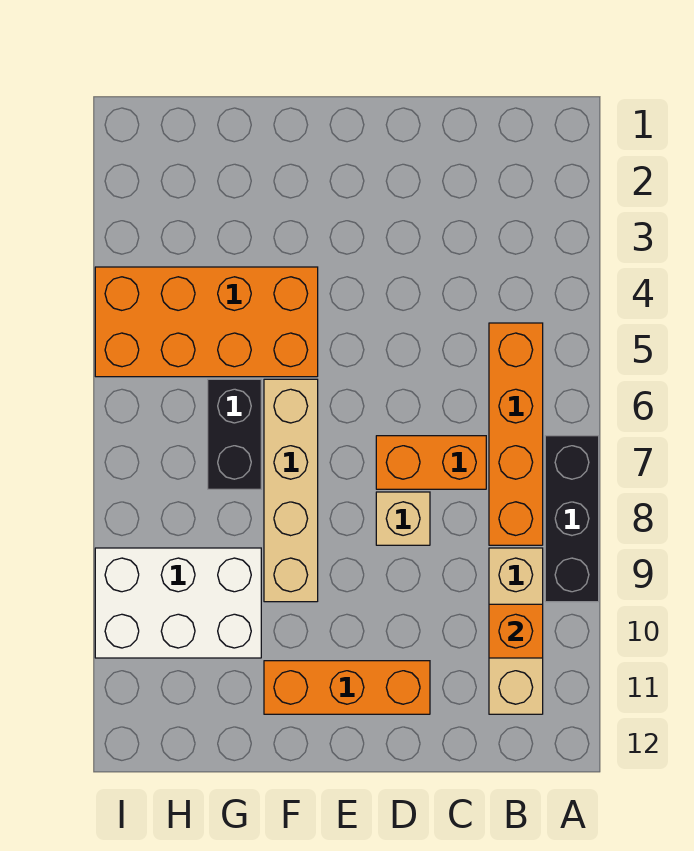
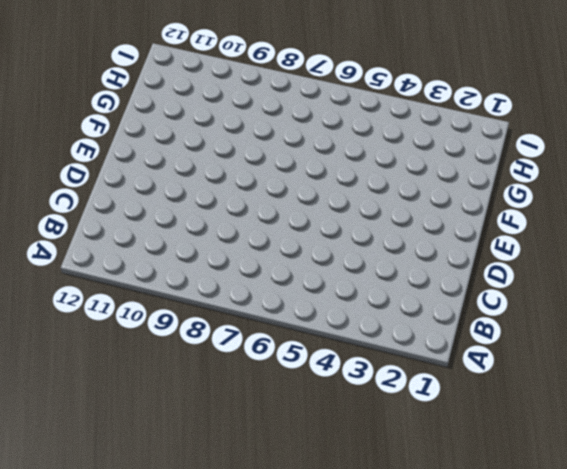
none -> black 1x3 brick [545,436,599,602]
none -> orange 1x4 brick [489,323,543,545]

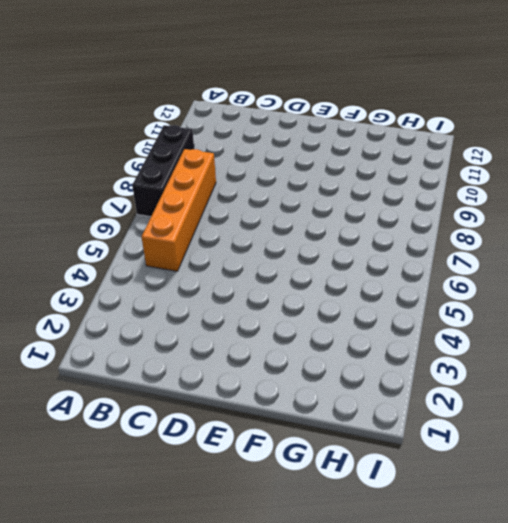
none -> tan 1x3 brick [489,548,543,714]
none -> orange 1x2 brick [376,436,486,489]

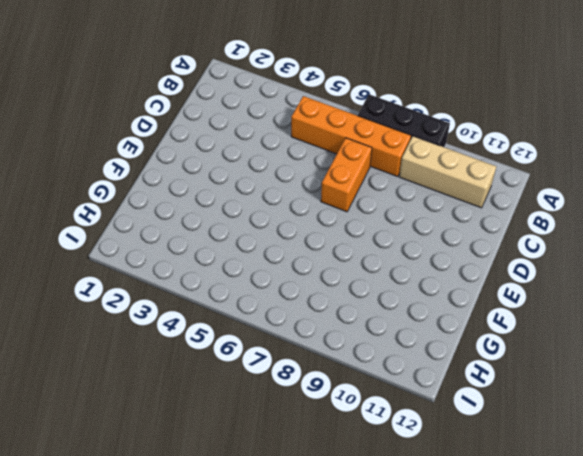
none -> tan 1x1 brick [376,492,430,545]
none -> orange 1x3 brick [264,661,430,714]

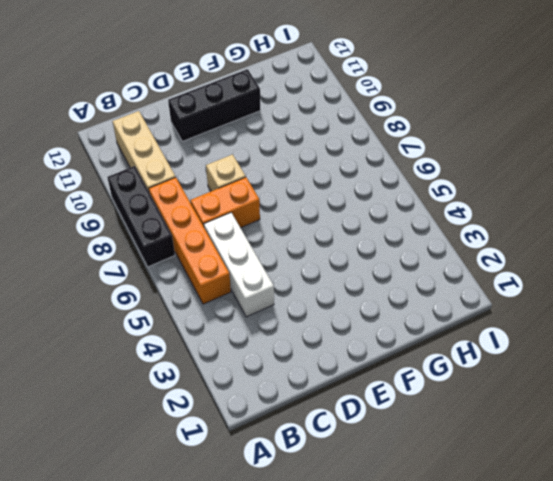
white 1x3 brick [204,213,274,317] -> none
black 1x3 brick [168,69,261,141] -> orange 1x3 brick [264,661,430,714]
none -> orange 2x4 brick [95,267,318,377]
none -> tan 1x4 brick [264,379,318,602]

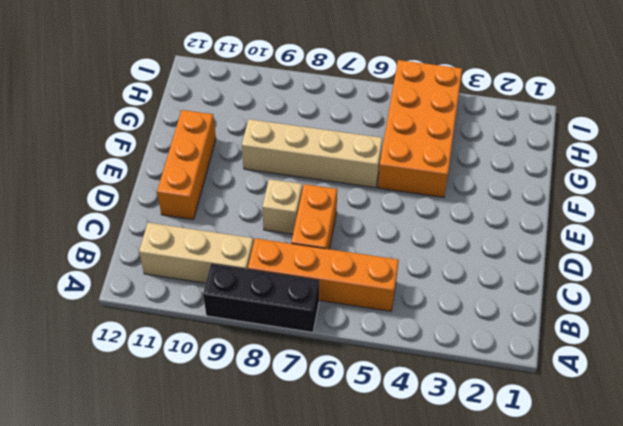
none -> black 1x2 brick [208,379,261,489]
none -> white 2x3 brick [95,548,261,658]

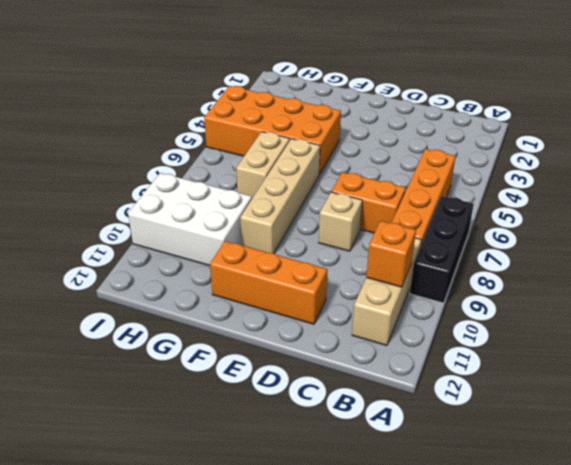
tan 1x2 brick [236,132,290,198] -> black 1x2 brick [208,379,261,489]

